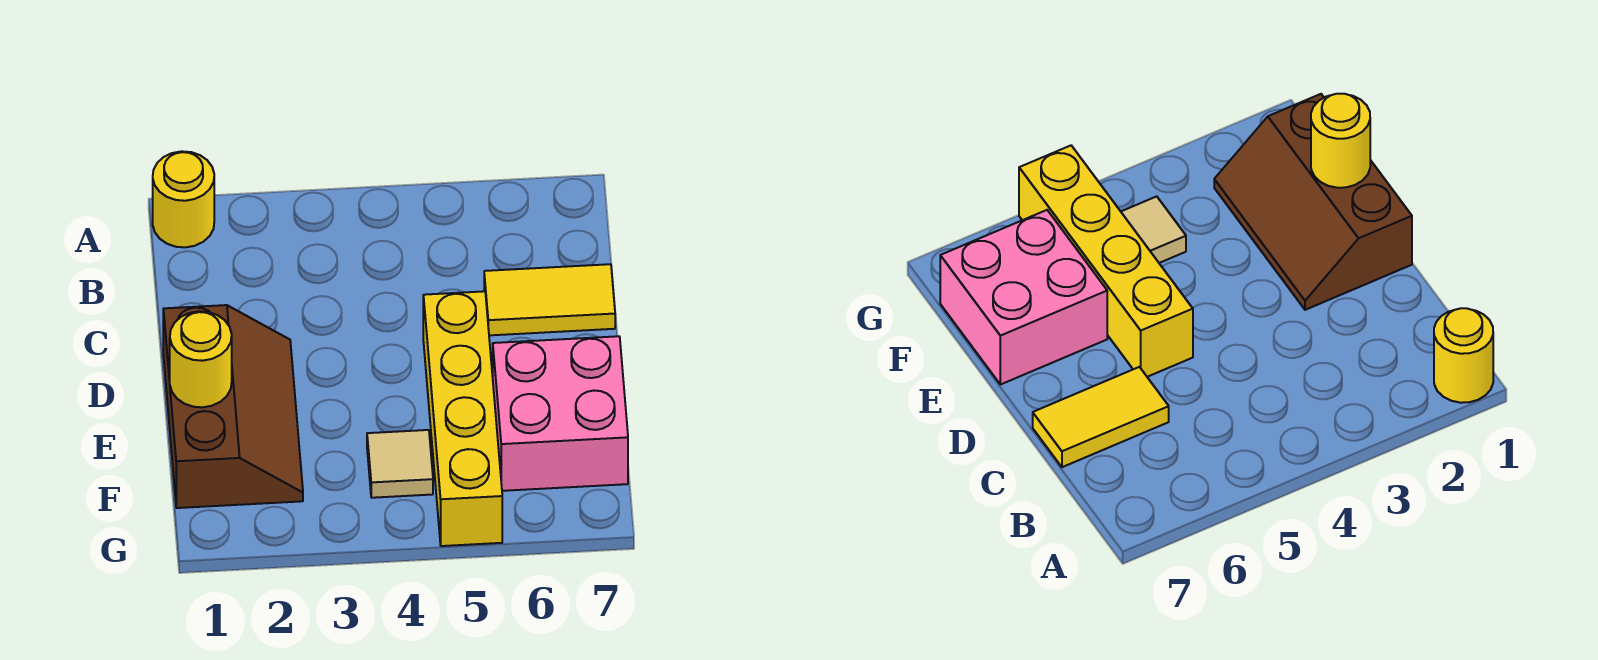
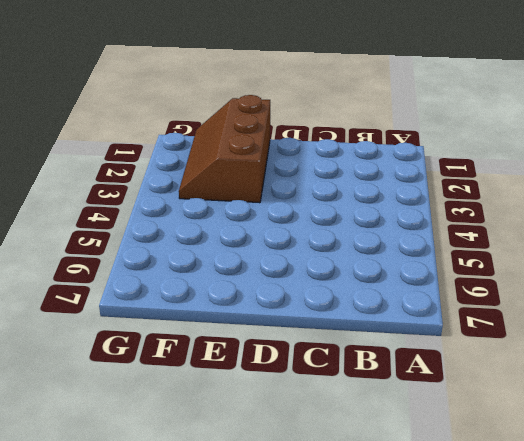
brown 2x3 slope [179,95,270,203] -> brown 2x3 slope turned to [163,305,303,508]
none -> yellow 1x1 round brick [153,151,214,247]
none -> yellow 1x2 tile [484,264,615,335]

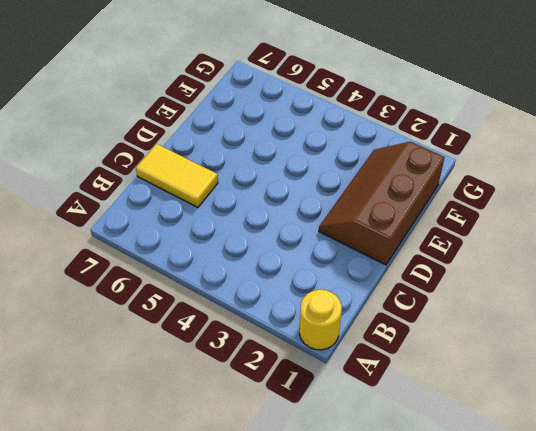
none -> yellow 1x4 brick [423,291,502,546]
none -> pink 2x2 brick [493,336,628,491]

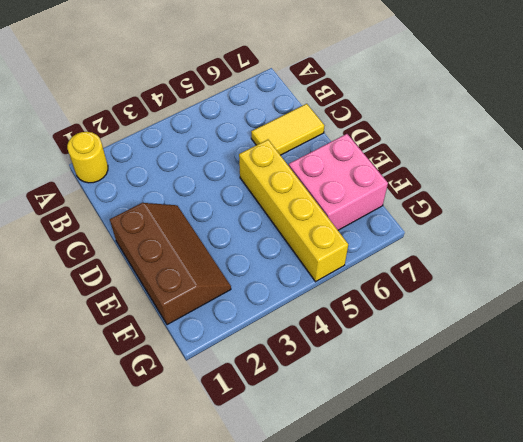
none -> tan 1x1 tile [367,430,433,498]
none -> yellow 1x1 round brick [170,311,232,407]

